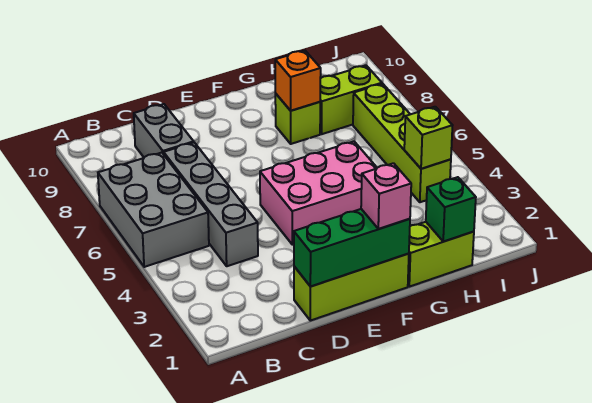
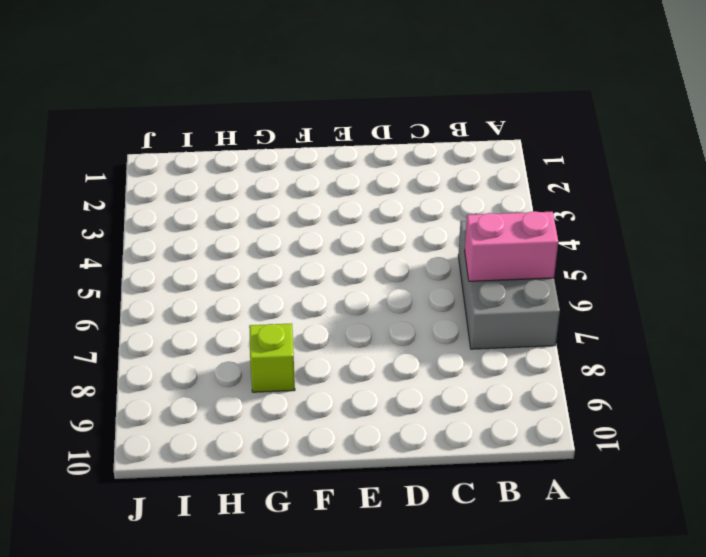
pink 1x2 brick [465,211,558,281] -> none
none -> grey 1x4 brick [164,143,258,266]
none -> grey 1x2 brick [134,104,194,157]
none -> lime 1x3 brick [294,254,409,321]

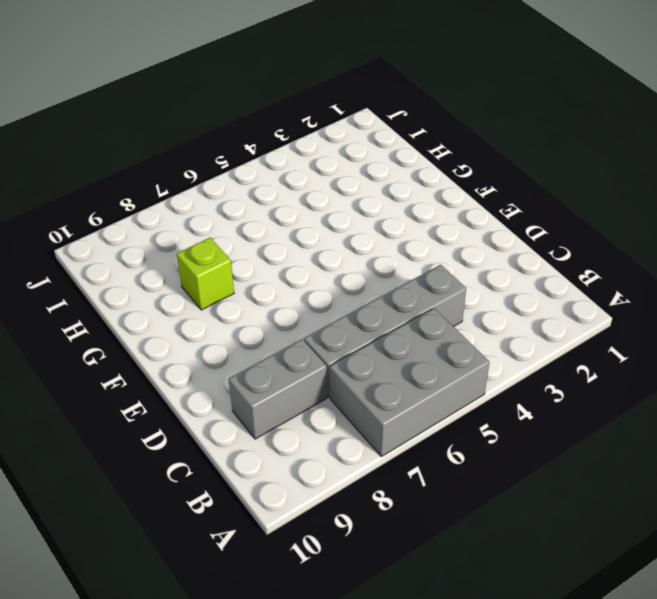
none -> lime 1x3 brick [294,254,409,321]
none -> pink 2x3 brick [260,141,377,245]
none -> lime 1x2 brick [408,222,474,287]

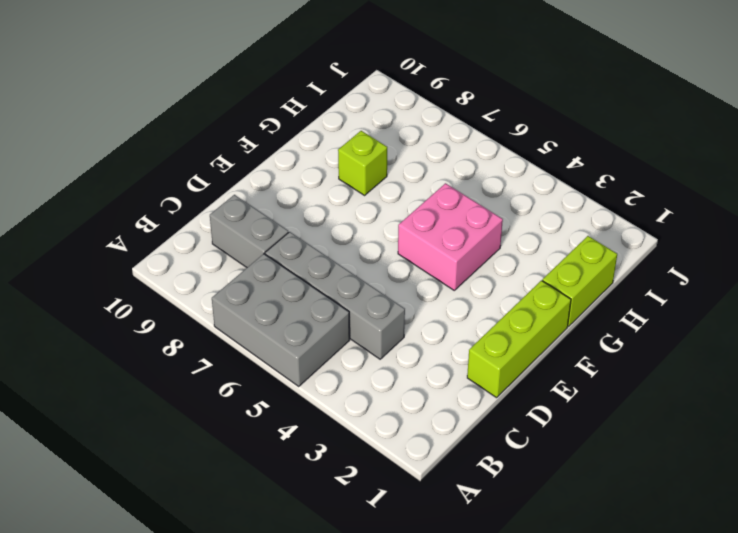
pink 2x2 brick [398,183,503,290] -> pink 2x3 brick [260,141,377,245]
none -> lime 1x2 brick [320,65,382,134]
none -> lime 1x4 brick [353,84,451,202]
none -> green 1x3 brick [294,209,410,287]

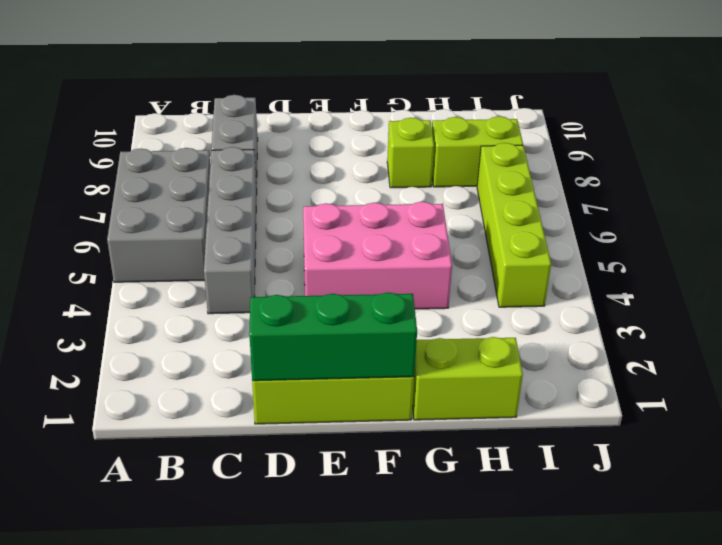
none -> orange 1x1 brick [275,50,321,111]
none -> green 1x1 brick [426,177,476,242]
none -> lime 1x1 brick [404,107,452,169]

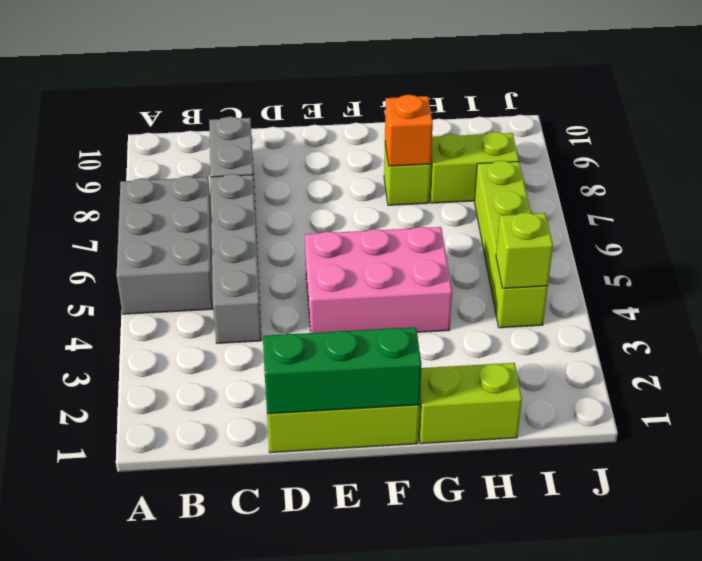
none -> green 1x1 brick [426,177,476,242]
none -> pink 1x1 brick [361,163,411,229]

